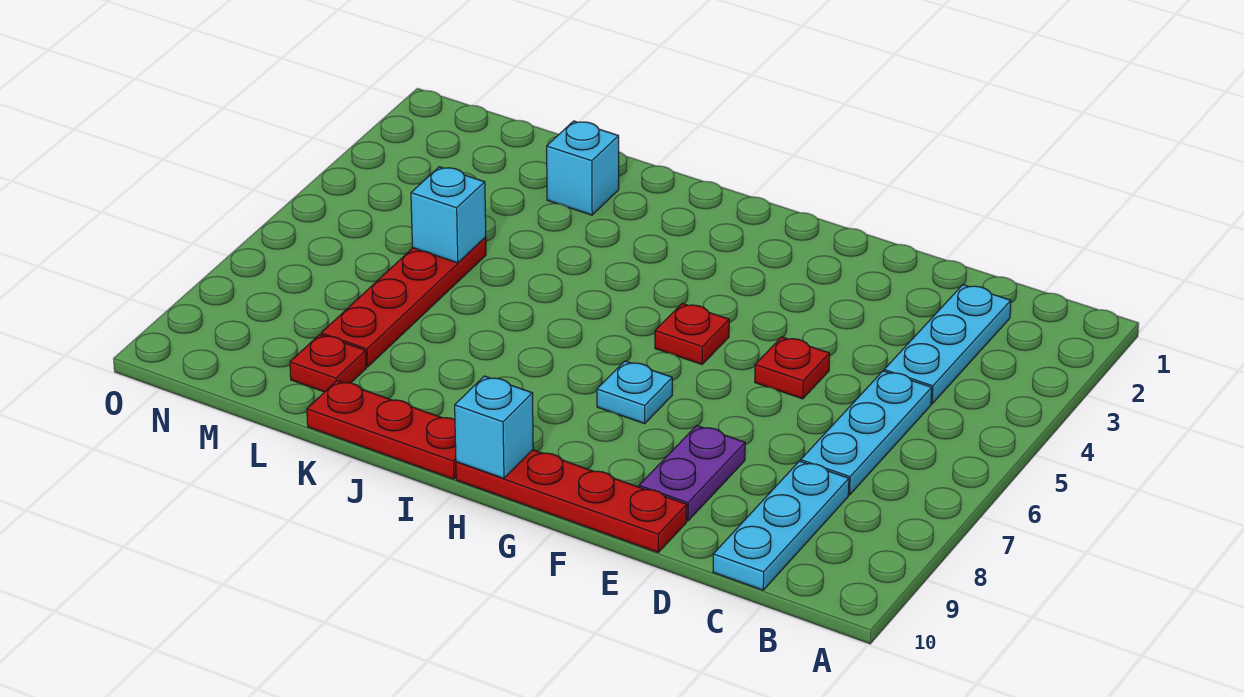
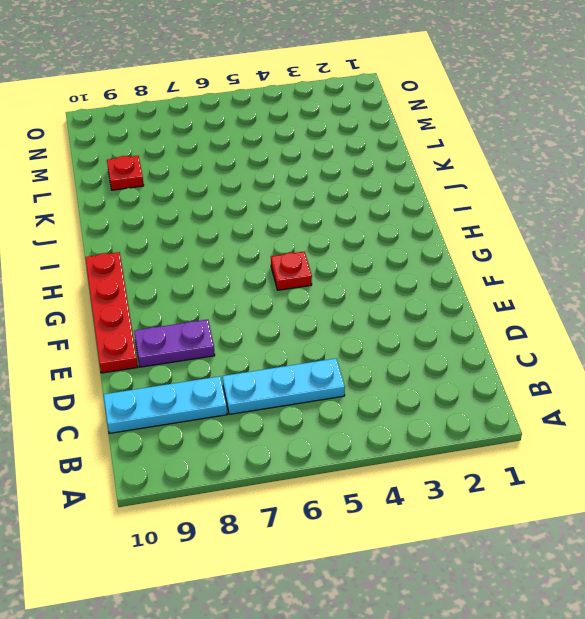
none -> cyan 1x3 plate [884,285,1011,404]
none -> red 1x1 plate [755,337,830,399]
none -> cyan 1x1 plate [597,361,672,424]

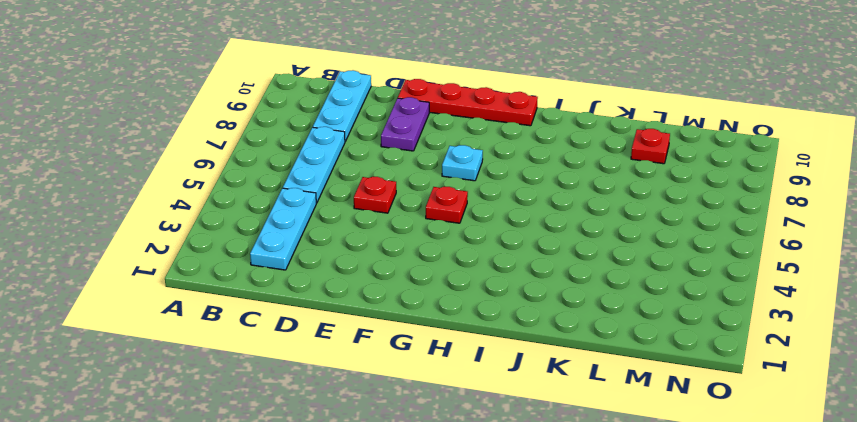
none -> red 1x3 plate [307,381,456,479]
none -> cyan 1x1 brick [547,121,619,215]
none -> red 1x4 plate [321,237,486,367]

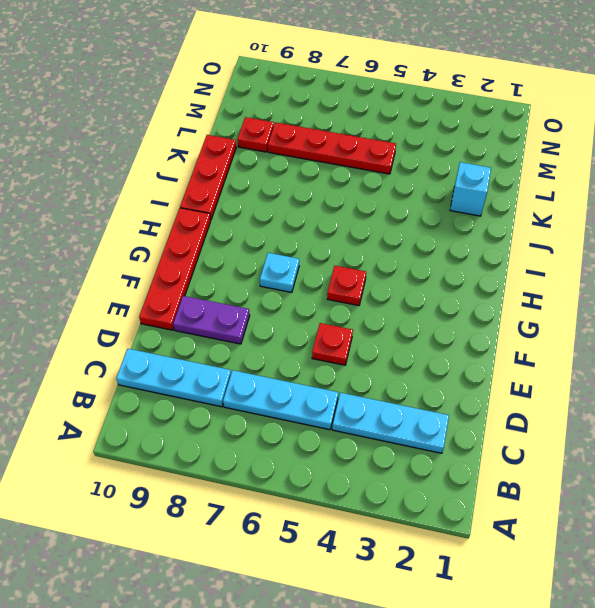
none -> cyan 1x1 brick [455,376,533,478]
none -> cyan 1x1 brick [411,167,486,263]

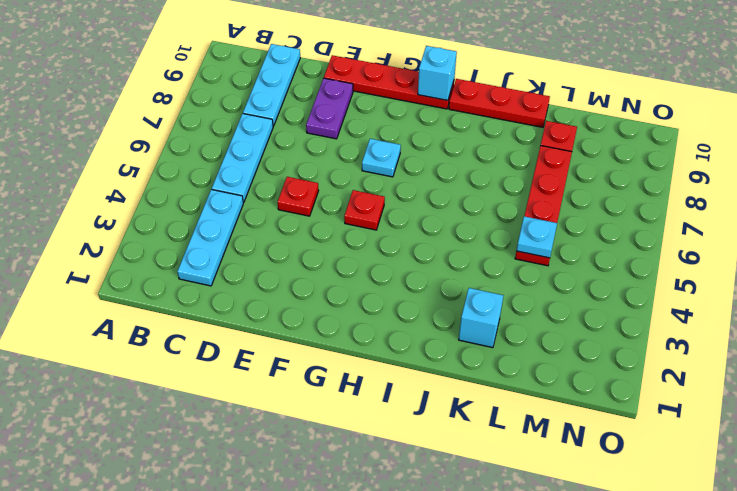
cyan 1x1 plate [517,216,557,258] -> cyan 1x1 brick [411,167,486,263]

